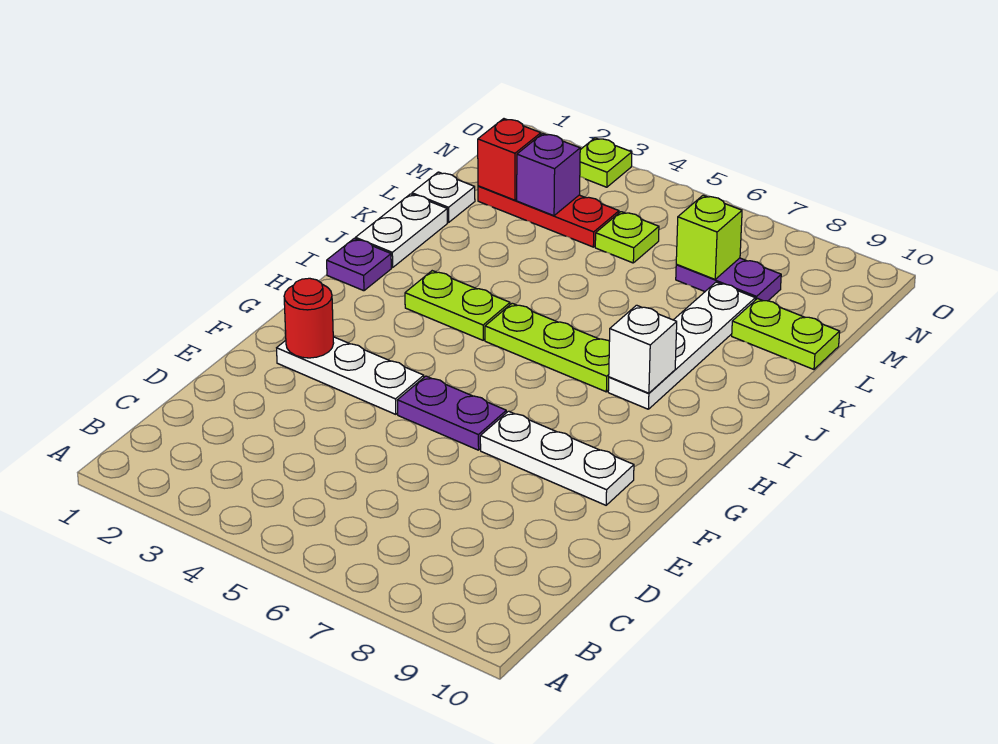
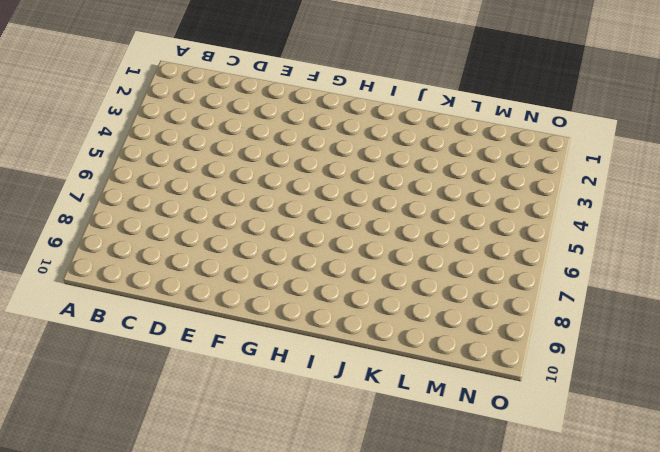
none -> white 1x3 plate [277,337,424,414]
none -> purple 1x2 plate [397,376,506,450]
none -> white 1x3 plate [480,411,634,505]

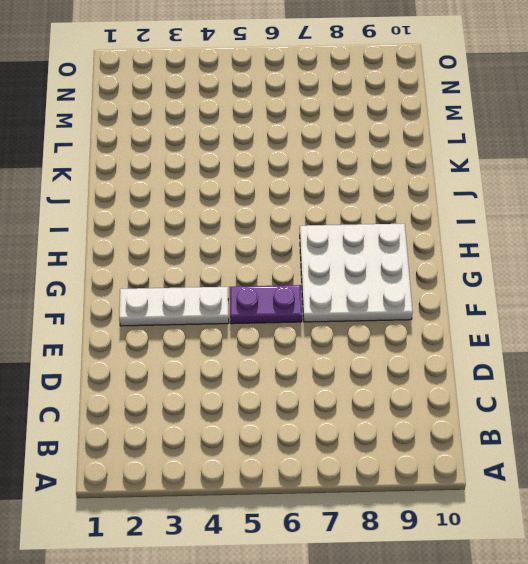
white 3x3 plate [300,224,413,322] -> white 1x3 plate [480,411,634,505]
none -> purple 1x1 plate [327,239,391,291]
none -> lime 1x2 plate [405,271,510,340]
none -> lime 1x3 plate [485,303,610,392]

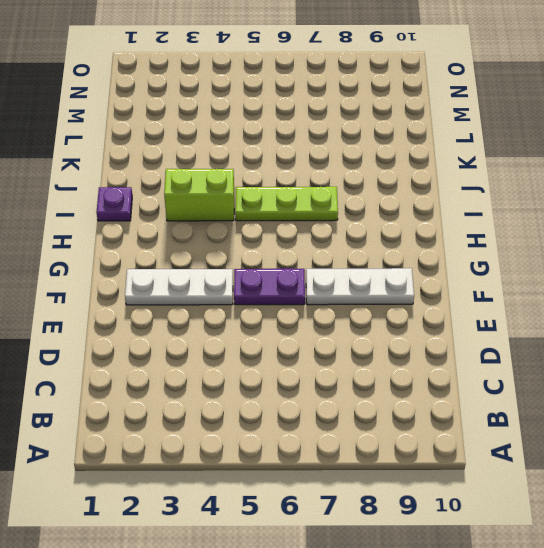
lime 1x2 brick [164,169,234,221] -> lime 1x2 plate [405,271,510,340]
none -> white 1x4 plate [608,282,755,409]
none -> white 1x2 plate [355,194,447,268]
none -> white 1x1 plate [412,172,475,222]

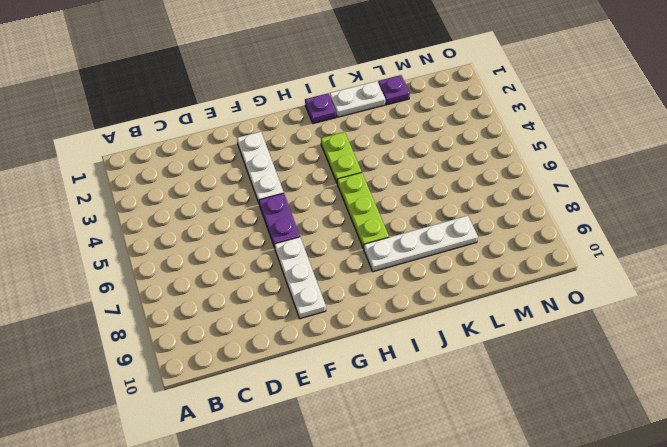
purple 1x1 plate [378,75,410,105] -> white 1x1 plate [412,172,475,222]
none -> lime 1x2 plate [732,299,840,369]
none -> red 1x3 plate [478,186,619,247]
none -> lime 1x1 plate [595,212,659,263]

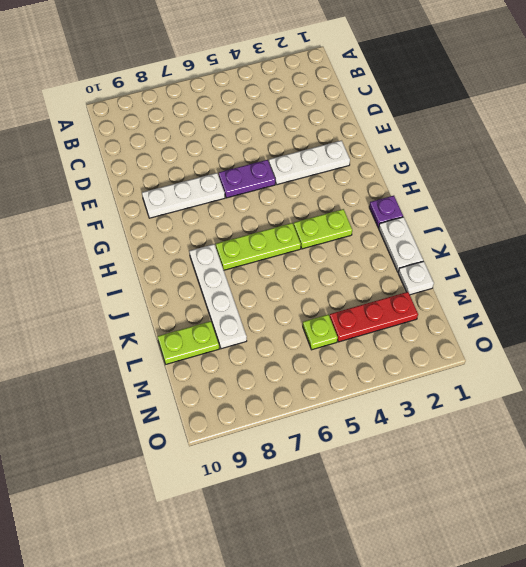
none -> purple 1x2 plate [676,258,781,301]
none -> lime 1x1 plate [580,138,632,187]
none -> red 1x1 round brick [284,278,334,358]

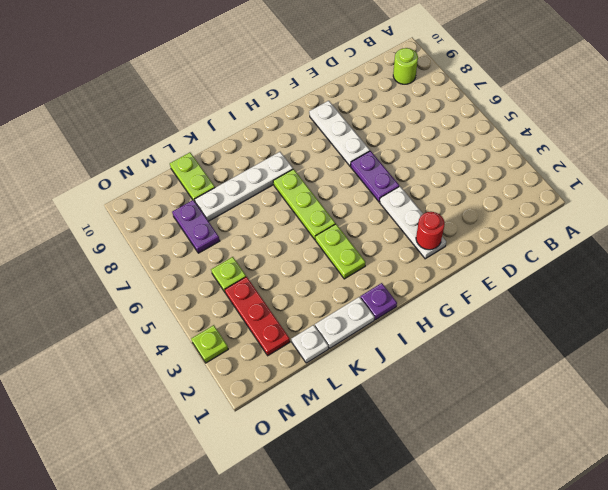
lime 1x1 round brick [393,48,418,84] -> none
none -> white 1x1 brick [609,305,677,393]
none -> red 1x1 brick [478,119,541,200]
none -> purple 1x1 brick [517,134,580,216]

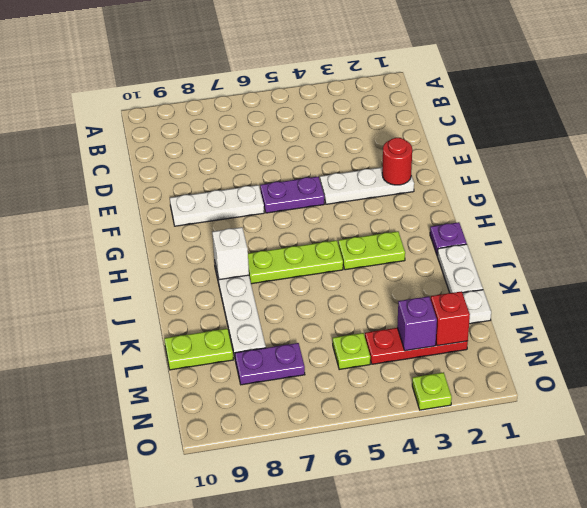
none -> lime 1x1 brick [676,195,742,279]

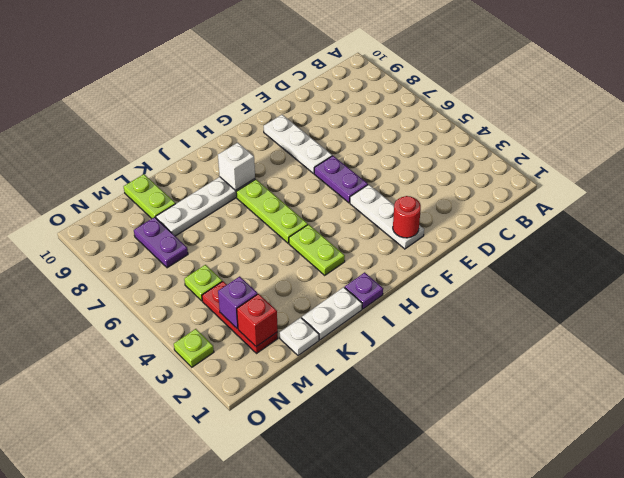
none -> lime 1x1 brick [676,195,742,279]

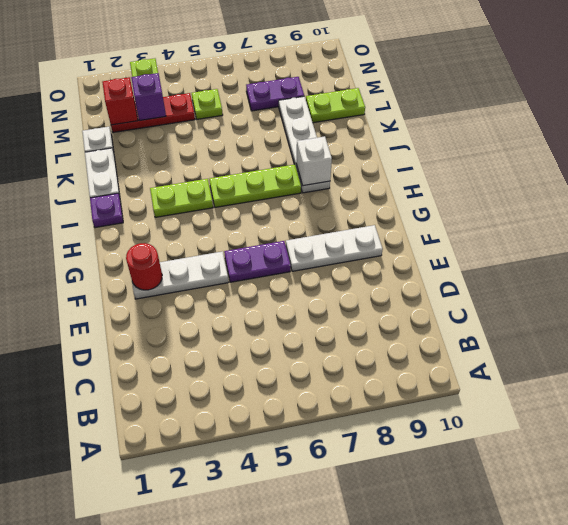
none -> lime 1x1 brick [676,195,742,279]

